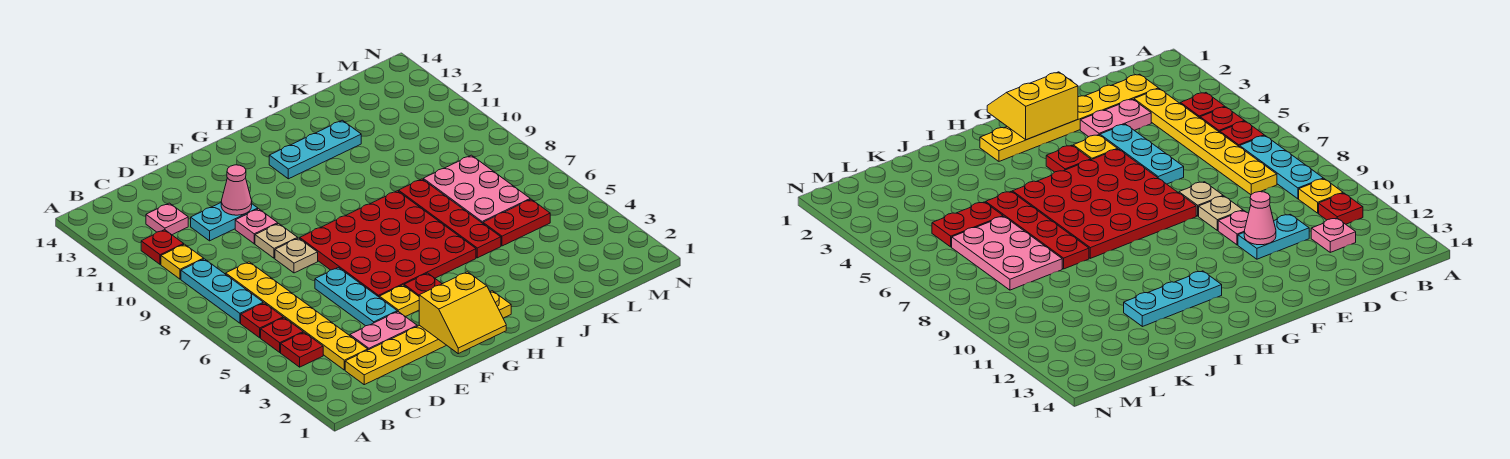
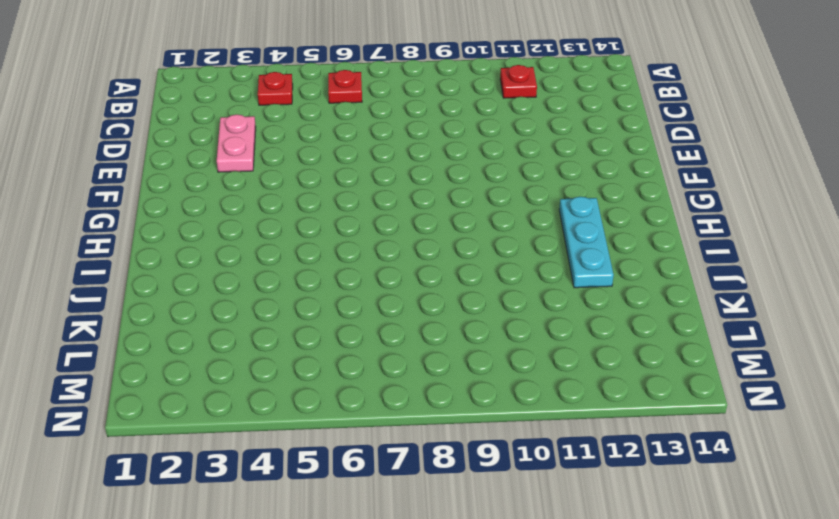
none -> red 1x1 plate [261,318,303,352]
none -> cyan 1x3 plate [181,259,263,323]
none -> yellow 1x1 plate [161,244,204,279]

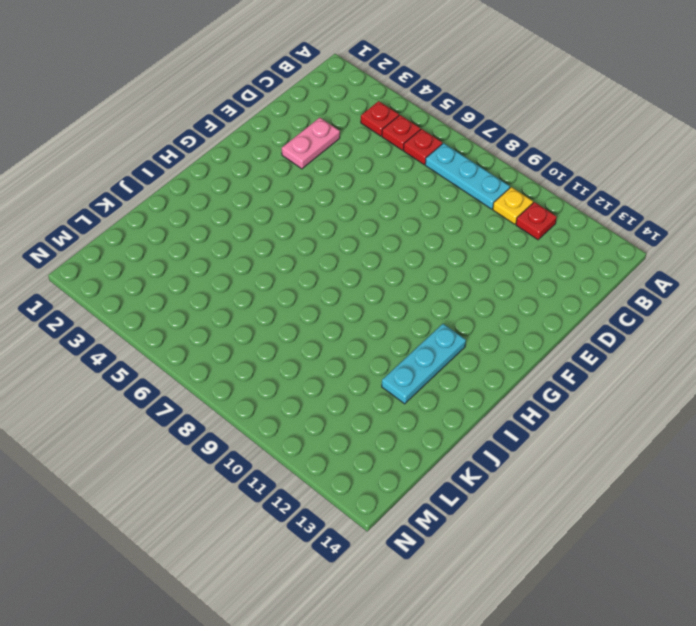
none -> yellow 1x6 plate [345,291,511,385]
none -> yellow 1x6 plate [226,262,368,370]
none -> pink 1x1 plate [146,203,188,235]

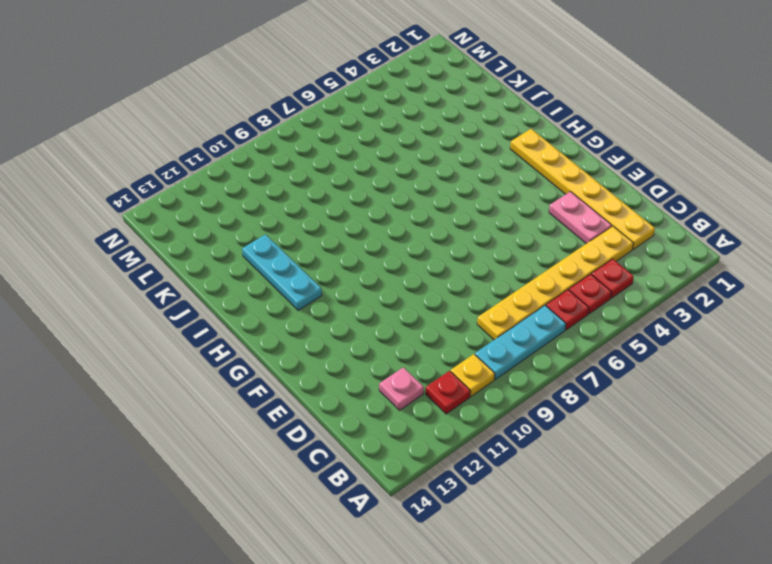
none -> cyan 1x2 plate [191,203,258,241]
none -> cyan 1x3 plate [315,268,397,326]
none -> tan 1x1 plate [275,238,318,273]

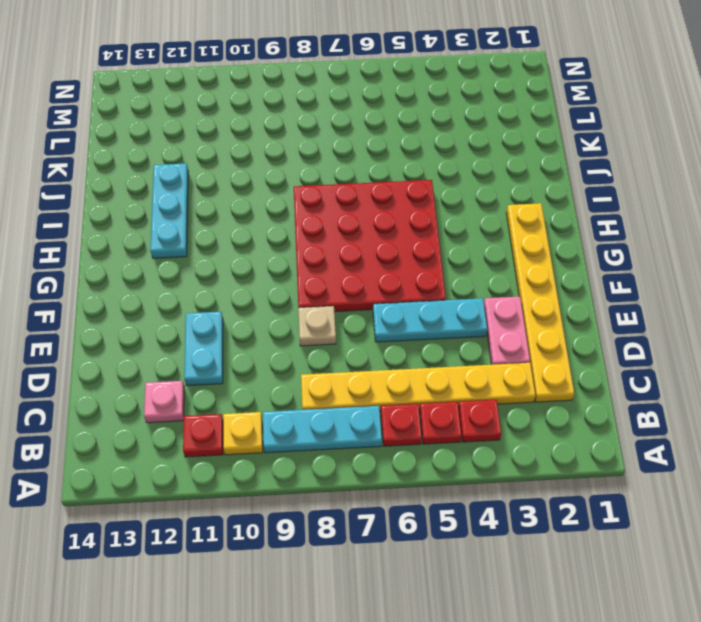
none -> tan 1x1 plate [255,224,298,258]
none -> pink 1x1 plate [235,209,278,244]
none -> yellow 1x1 plate [379,285,419,317]

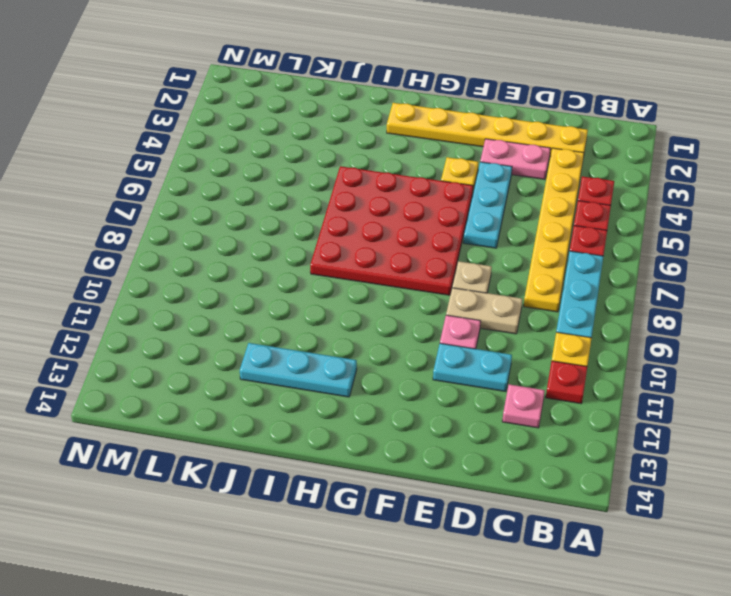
tan 1x2 plate [446,288,522,334] -> tan 1x1 plate [255,224,298,258]
none -> red 1x1 plate [404,273,442,296]
none -> red 1x4 plate [399,179,501,258]
none -> red 1x2 plate [483,199,550,246]

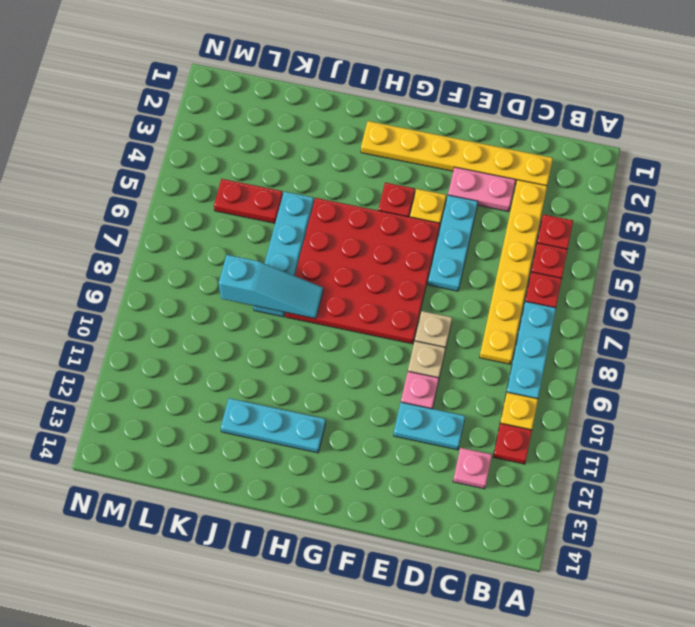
cyan 1x3 slope [219,255,323,319] -> none
cyan 1x4 plate [253,192,314,317] -> red 1x4 plate [399,179,501,258]
none -> pink 2x3 plate [423,155,530,223]
none -> pink 1x1 cone [221,165,252,215]
none -> yellow 2x2 slope [419,272,506,354]

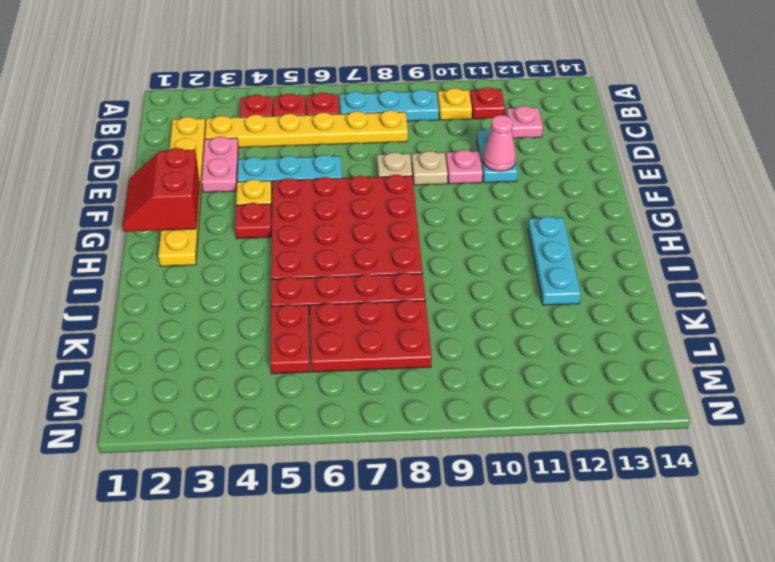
red 2x2 slope [123,148,200,232] -> yellow 2x2 slope [419,272,506,354]
red 2x3 plate [310,300,432,372] -> pink 2x3 plate [423,155,530,223]

